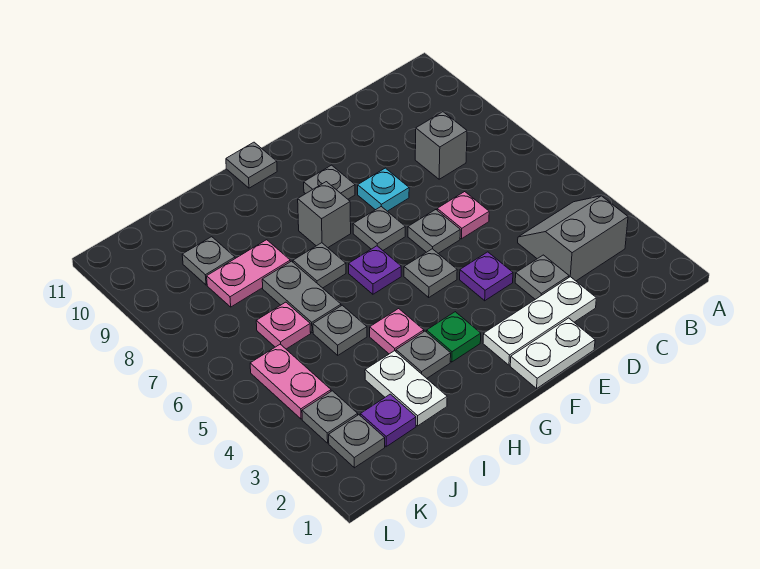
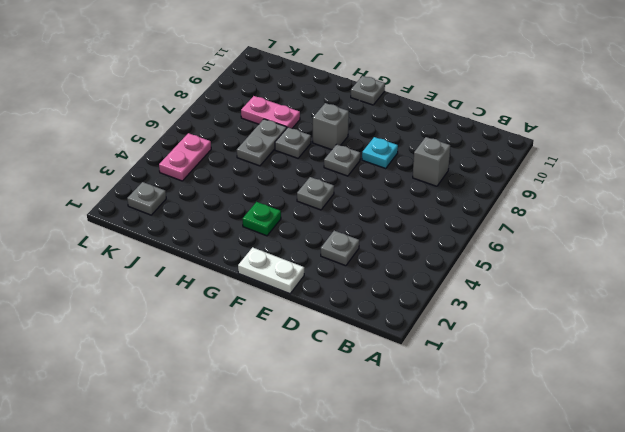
none -> grey 2x2 slope [518,196,628,281]
none -> white 1x3 plate [483,277,596,365]
none -> pink 1x1 plate [437,192,489,239]

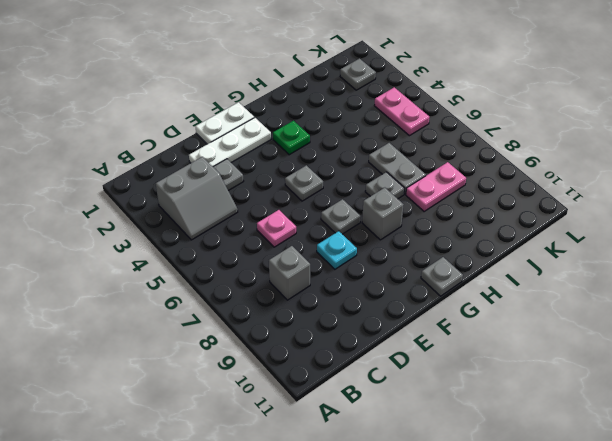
none -> purple 1x1 plate [460,252,513,301]
none -> grey 1x1 plate [408,210,460,254]
none -> grey 1x1 plate [304,165,355,199]

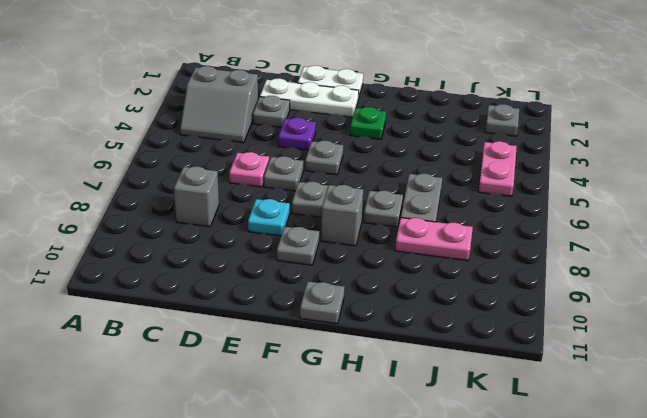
none -> purple 1x1 plate [349,246,401,294]
none -> grey 1x1 plate [396,331,451,378]
none -> pink 1x1 plate [370,309,424,354]

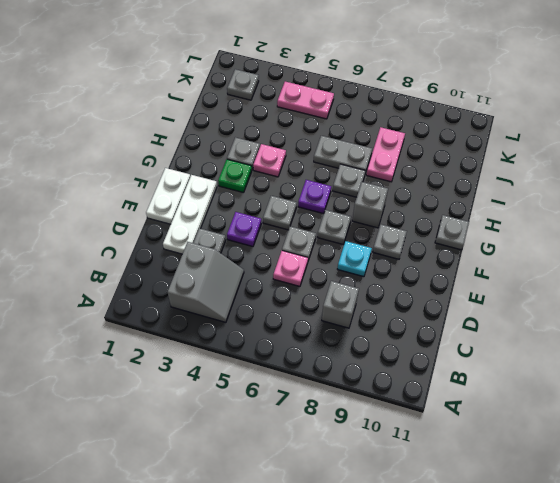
none -> white 1x2 plate [365,351,447,426]
none -> grey 1x1 plate [313,305,367,355]
none -> purple 1x1 plate [360,394,416,447]

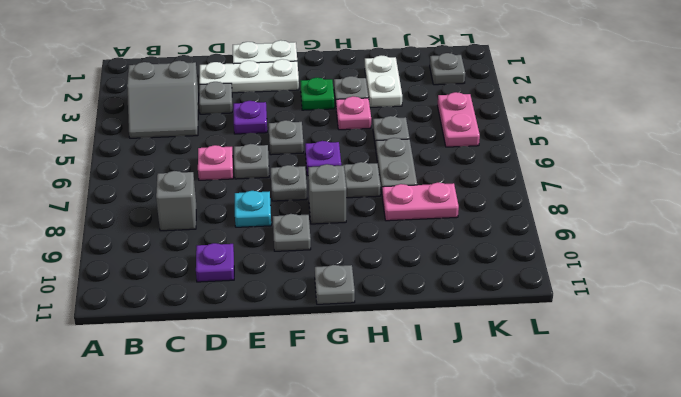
purple 1x1 plate [196,243,234,282] -> purple 1x1 plate moved to [360,394,416,447]
none -> pink 1x1 plate [256,302,311,349]
none -> grey 1x1 plate [182,237,235,285]
none -> grey 1x1 plate [302,391,358,443]

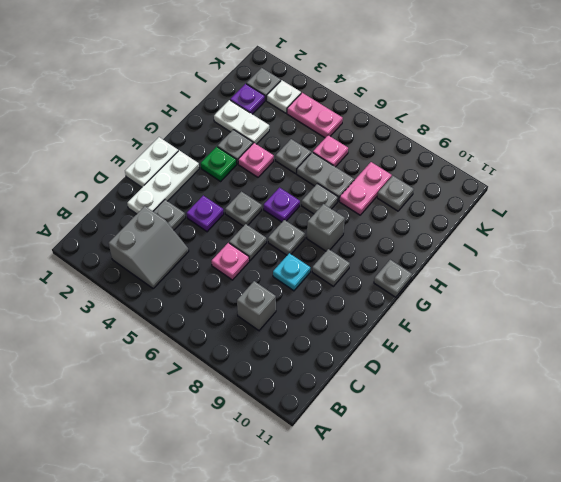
white 1x1 plate [267,80,301,113] -> grey 1x1 plate [302,391,358,443]

